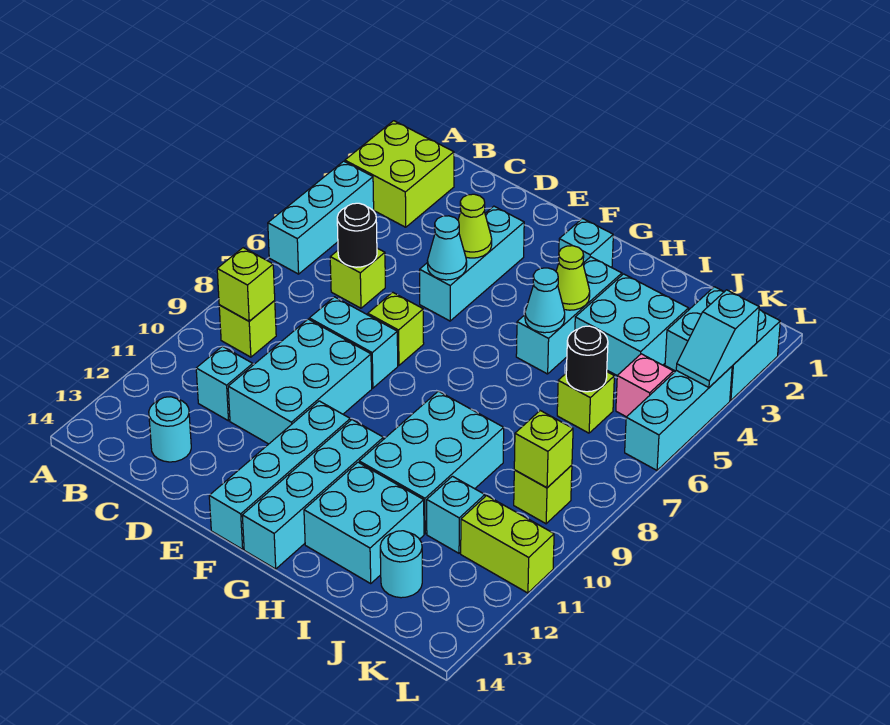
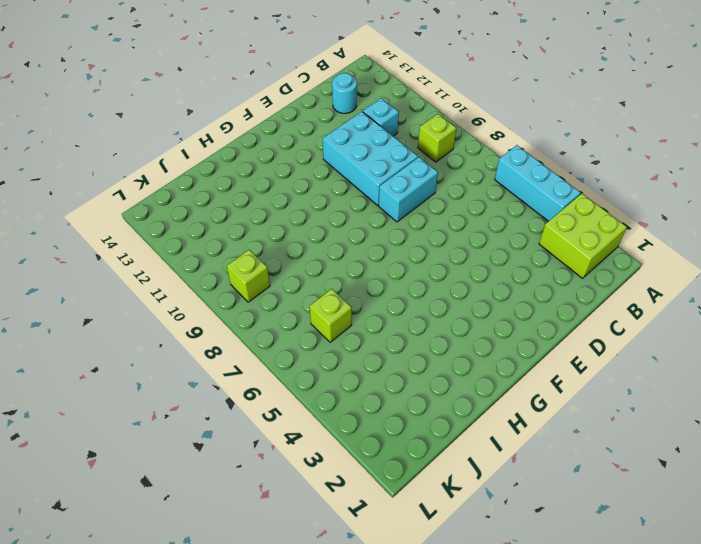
none -> lime 1x1 brick [330,248,385,308]
none -> cyan 1x3 brick [420,206,524,321]
none -> lime 1x1 brick [368,292,424,365]
none -> cyan 1x4 brick [209,401,350,549]

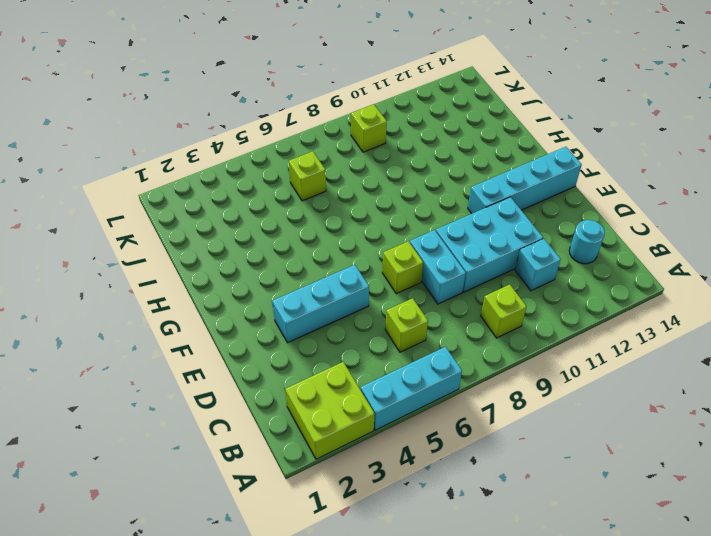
none -> cyan 1x1 brick [559,219,613,268]
none -> cyan 1x4 brick [242,420,383,569]
none -> cyan 1x3 brick [516,257,622,374]
none -> cyan 2x3 brick [359,391,504,534]

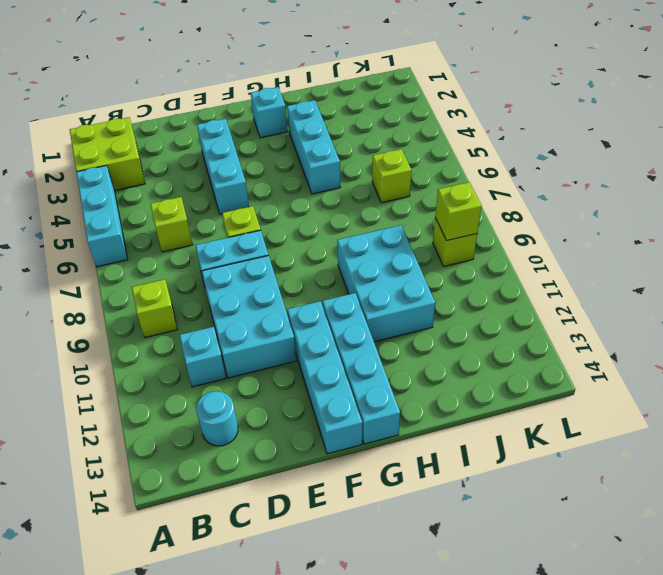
none -> cyan 2x2 brick [304,462,424,583]
none -> cyan 2x2 brick [575,274,689,375]
none -> cyan 1x1 brick [427,476,485,553]
none -> cyan 1x1 round brick [380,531,422,598]

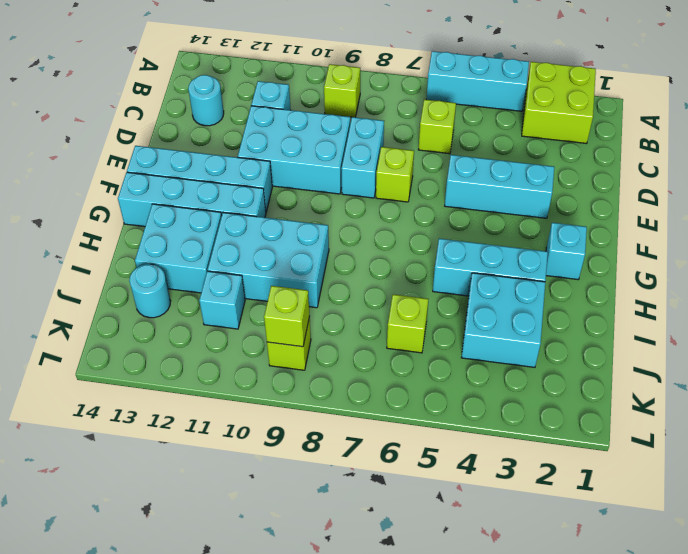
none -> cyan 2x2 brick [665,287,780,400]
none -> pink 1x1 brick [616,354,673,417]
none -> lime 1x2 brick [461,496,554,593]
none -> cyan 1x3 brick [625,367,732,470]

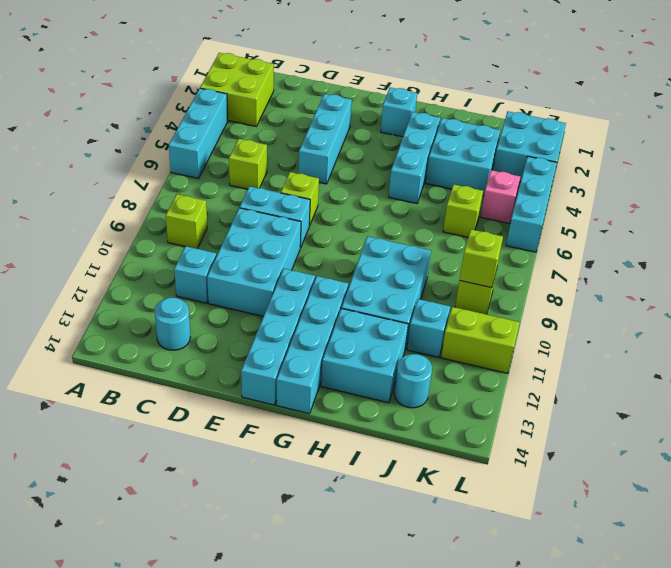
none -> lime 1x1 brick [217,248,275,321]
none -> black 1x1 round brick [337,203,377,267]
none -> lime 1x1 cone [458,194,492,258]
none -> cyan 1x1 cone [427,216,467,280]

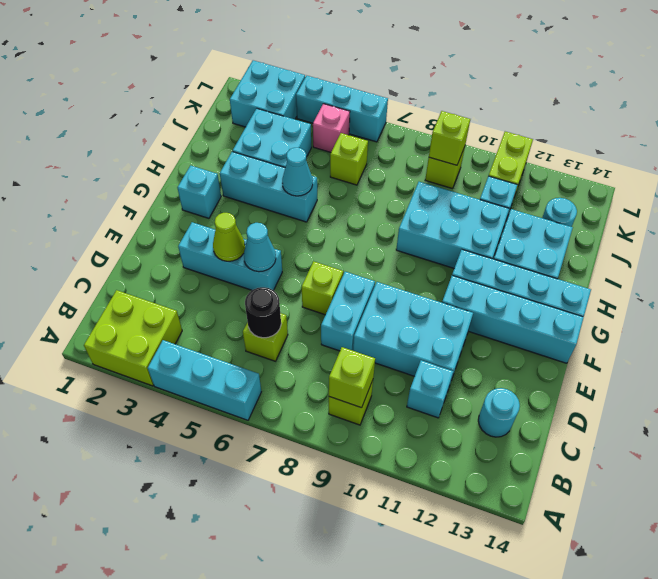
none -> lime 1x1 cone [556,246,590,310]
none -> black 1x1 round brick [566,326,608,392]
none -> cyan 1x2 slope [676,290,759,387]

